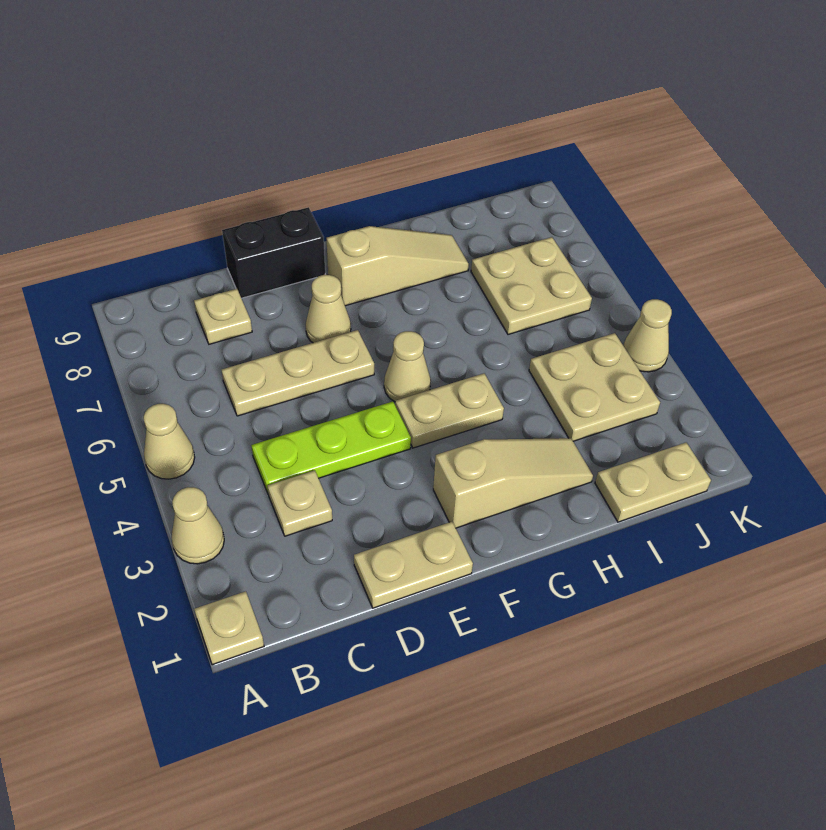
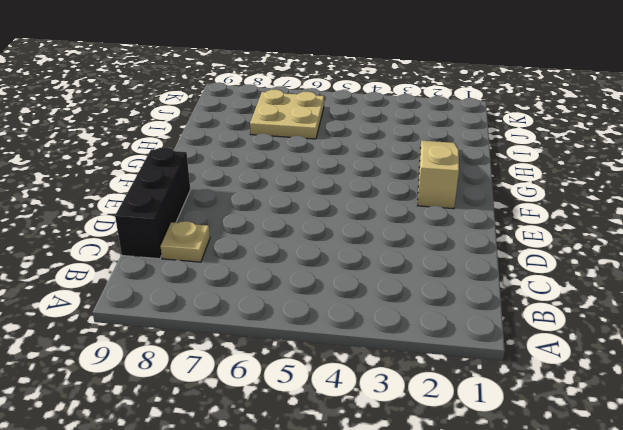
black 1x3 brick [115,147,190,259] -> black 1x2 brick [222,207,325,298]
none -> tan 1x1 plate [194,591,264,665]
none -> tan 1x1 cone [172,487,224,564]
none -> tan 1x1 cone [144,404,195,479]

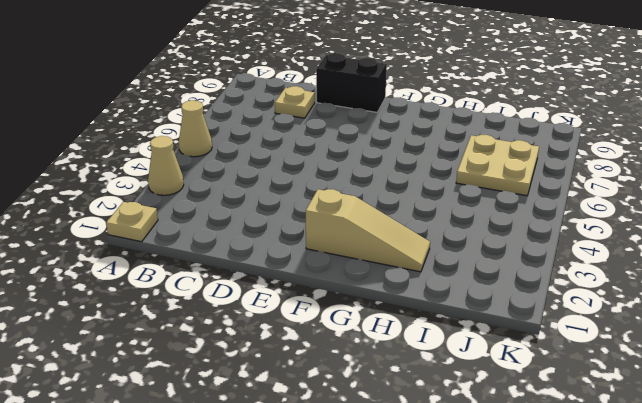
none -> tan 1x1 plate [268,470,332,536]
none -> lime 1x3 plate [251,402,411,493]
none -> tan 1x3 plate [222,330,374,416]

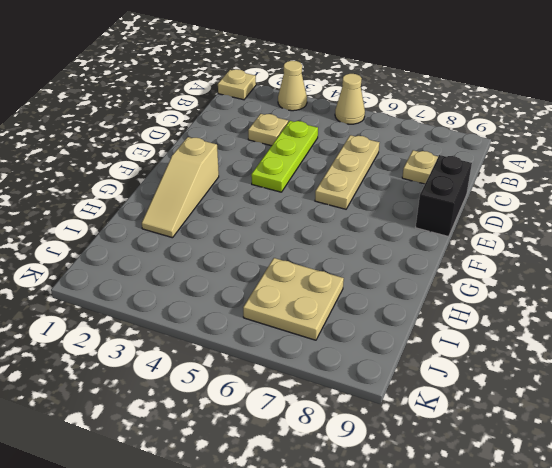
none -> tan 1x2 plate [354,522,473,608]
none -> tan 1x1 cone [306,275,351,343]
none -> tan 1x2 plate [395,373,504,448]

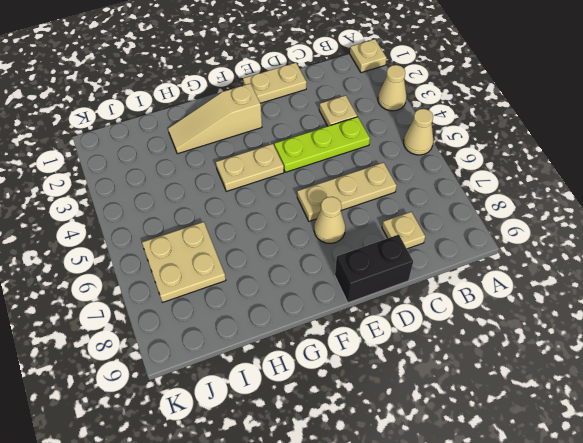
none -> tan 1x1 cone [384,331,431,402]
none -> tan 1x3 slope [327,226,469,306]
none -> tan 1x2 plate [595,443,711,522]

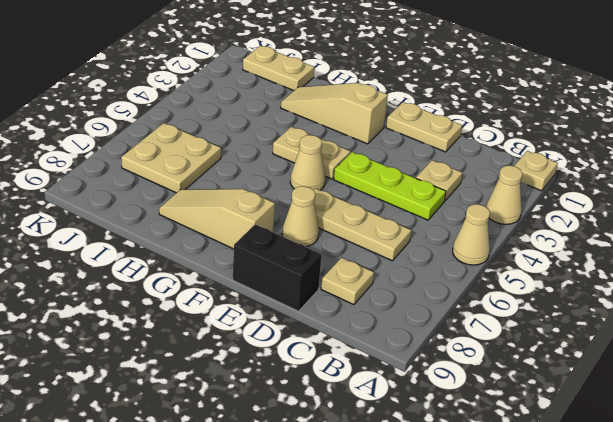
none -> tan 2x2 plate [529,333,660,441]
none -> tan 1x1 cone [623,299,672,372]

